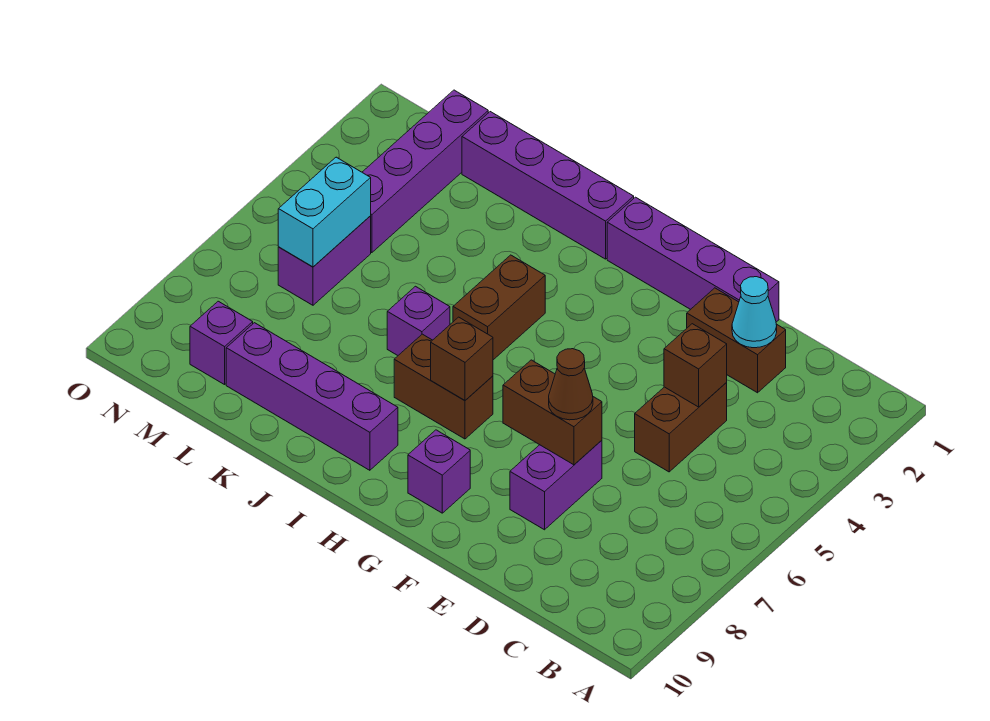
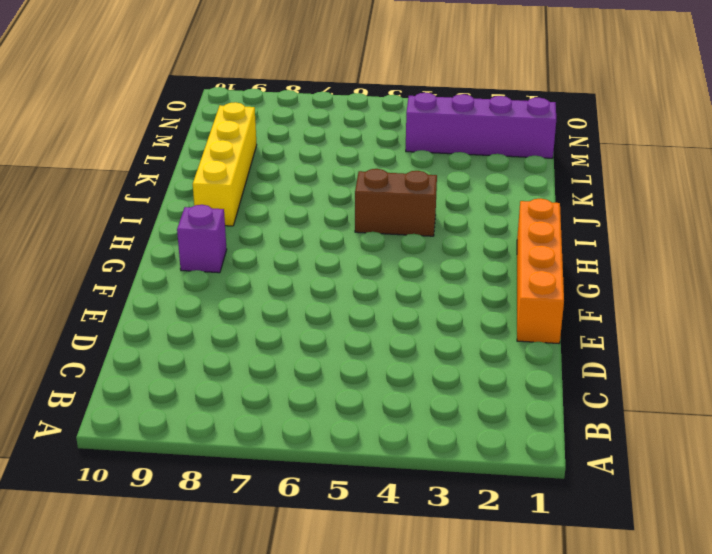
orange 1x4 brick [517,199,564,343] -> purple 1x4 brick [607,197,779,322]
yellow 1x4 brick [193,102,257,226] -> purple 1x4 brick [226,323,398,470]
none -> brown 1x2 brick [687,288,786,393]
none -> brown 1x2 brick [635,383,727,472]
none -> purple 1x2 brick [510,440,602,530]

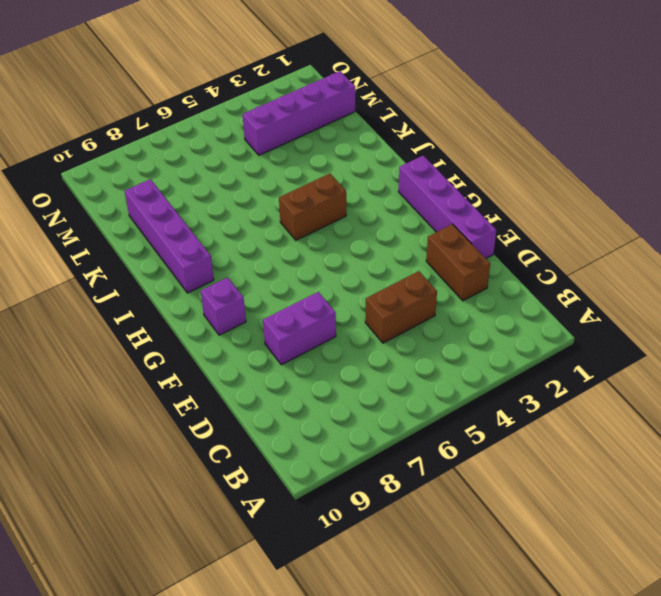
none -> brown 1x2 brick [394,334,493,439]
none -> purple 1x4 brick [462,112,634,259]
none -> purple 1x1 brick [387,286,450,355]

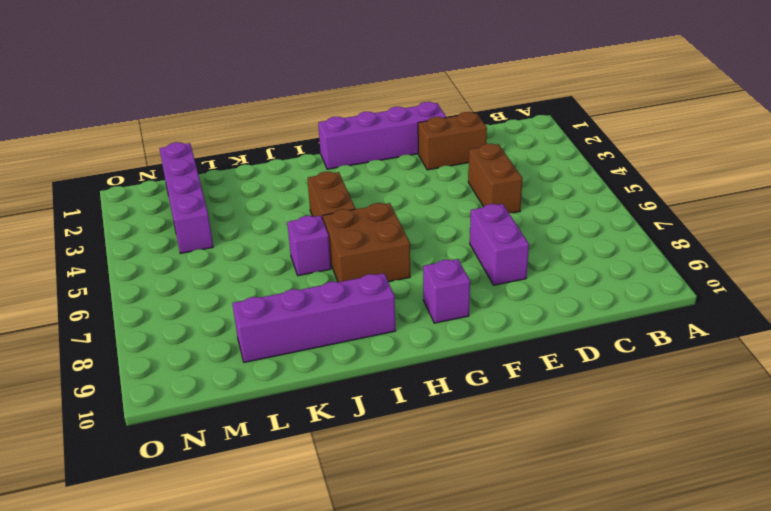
brown 2x2 brick [323,203,410,282] -> brown 1x2 brick [394,334,493,439]
none -> purple 1x4 brick [462,112,634,259]
none -> purple 1x2 brick [278,216,371,305]
none -> purple 1x1 brick [190,301,253,385]

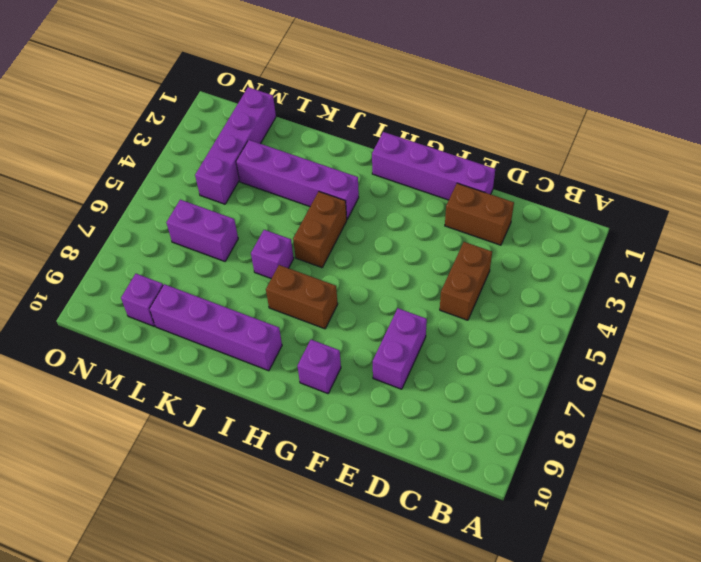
purple 1x4 brick [236,140,359,219] -> purple 1x4 brick moved to [462,112,634,259]
purple 1x2 brick [166,200,238,261] -> purple 1x2 brick turned to [278,216,371,305]
none -> cyan 1x1 cone [732,277,777,348]
none -> brown 1x1 brick [664,324,727,407]
none -> brown 1x2 brick [503,360,602,465]

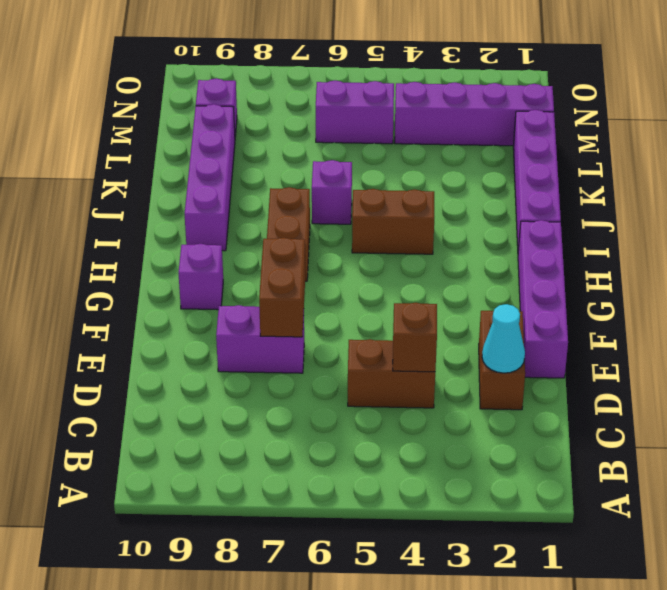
none -> brown 1x1 brick [431,317,493,400]
none -> cyan 1x2 brick [278,157,371,267]
none -> brown 1x1 cone [549,349,593,420]

